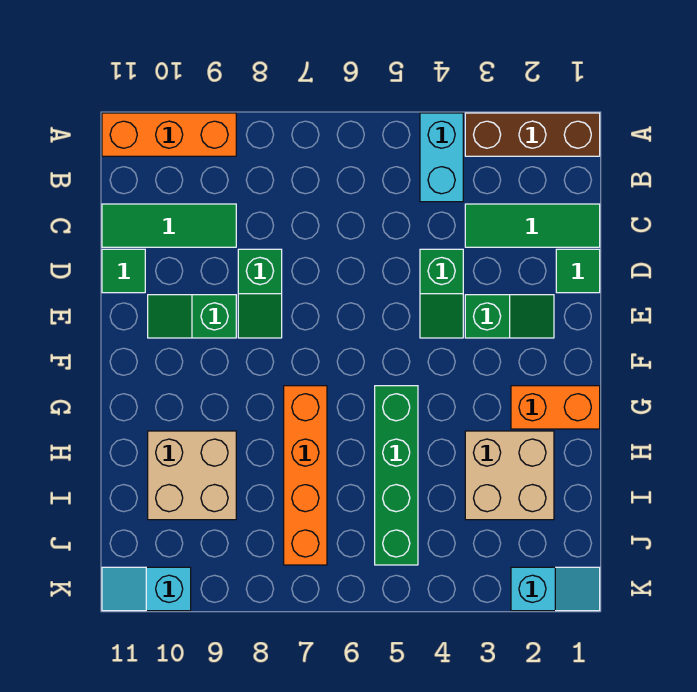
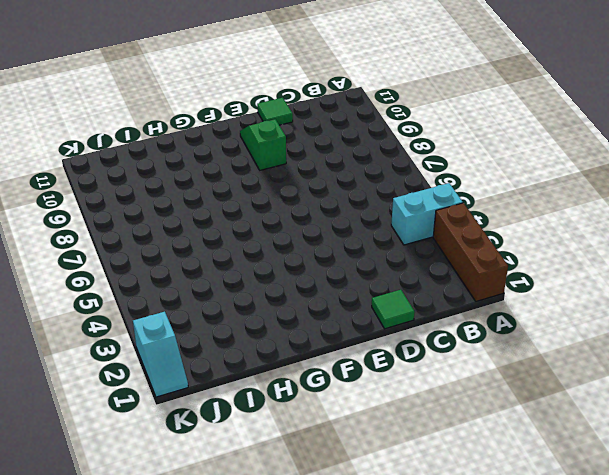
none -> orange 1x3 brick [102,113,236,156]
none -> green 1x3 tile [465,204,600,247]
none -> green 1x3 tile [102,204,236,247]

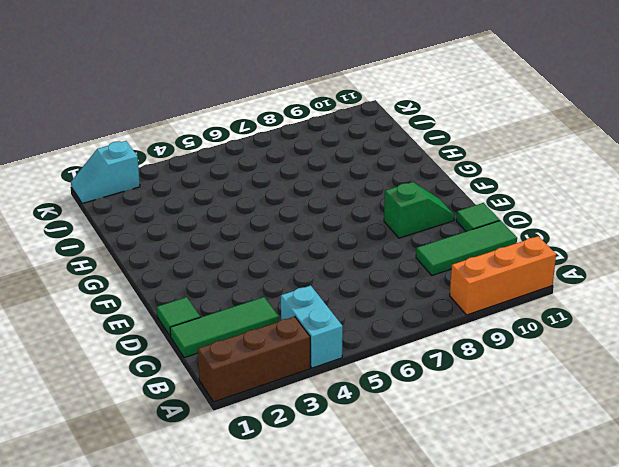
none -> green 1x2 slope [420,249,463,338]
none -> green 1x2 slope [238,249,282,338]
none -> green 1x2 slope [465,295,554,338]

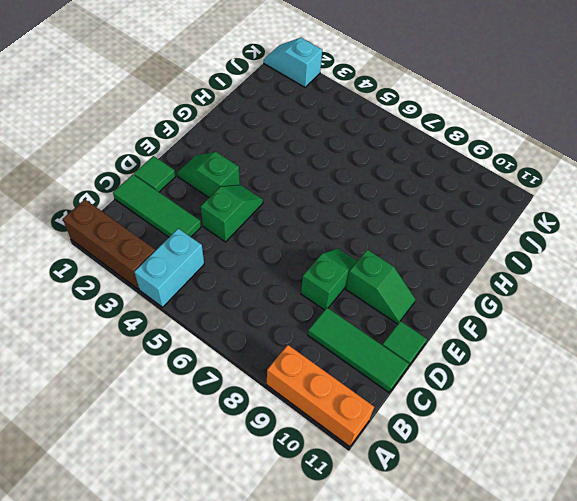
none -> orange 1x2 brick [511,386,600,429]
none -> green 1x4 brick [375,386,418,565]
none -> orange 1x4 brick [284,386,327,565]

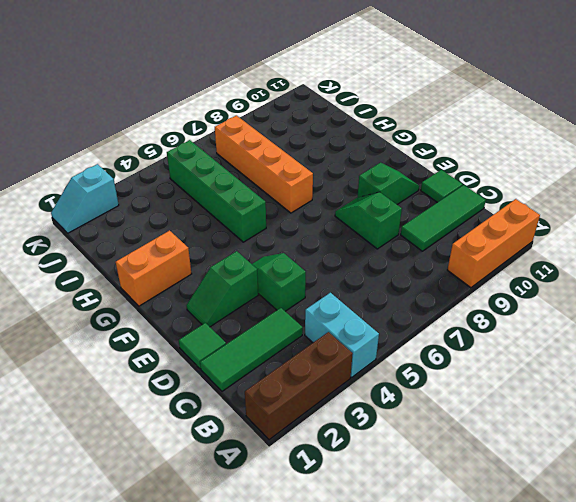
none -> tan 2x2 brick [465,431,554,520]
none -> tan 2x2 brick [148,431,236,520]
none -> cyan 1x2 slope [102,567,191,611]

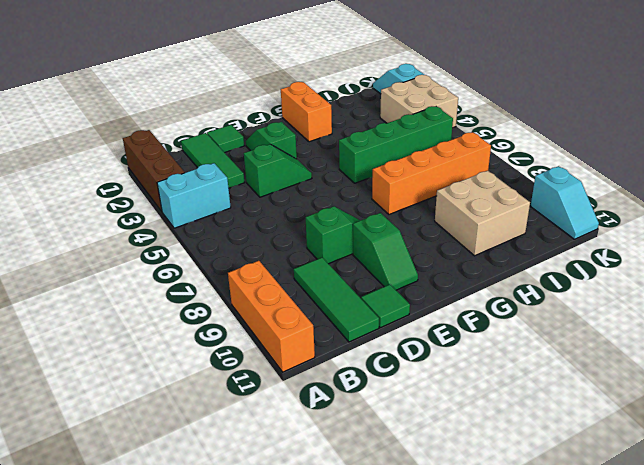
tan 2x2 brick [380,75,458,128] -> tan 2x2 brick moved to [465,431,554,520]

